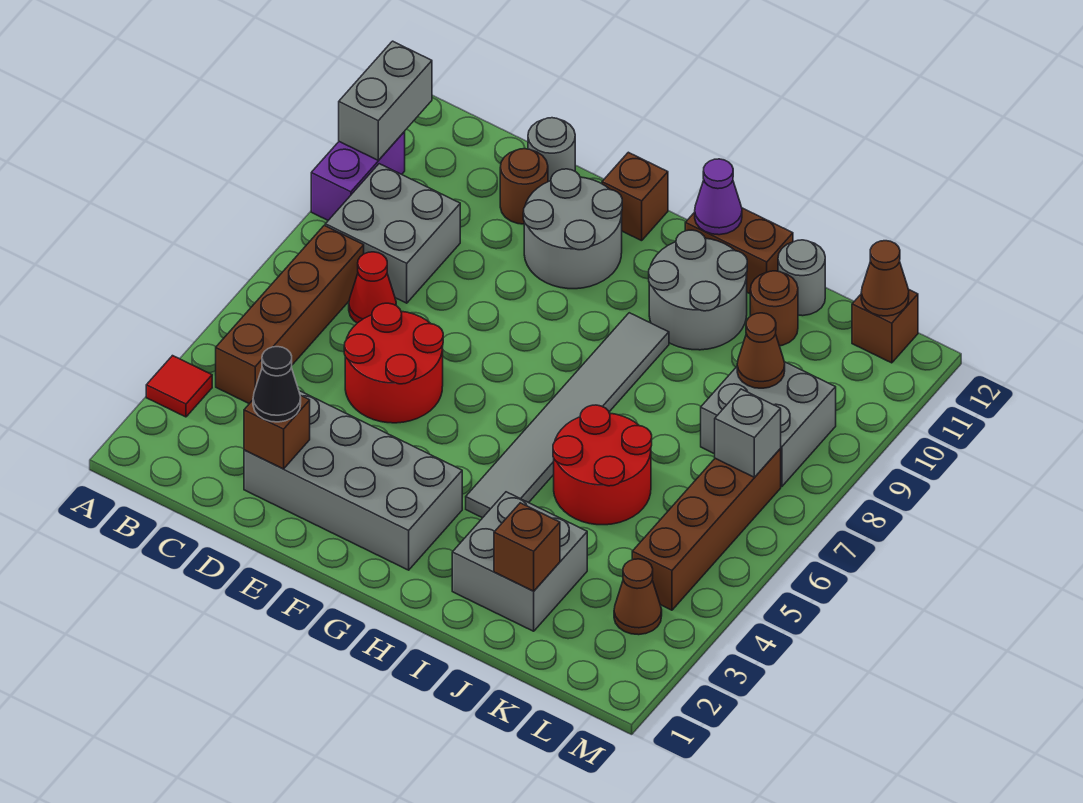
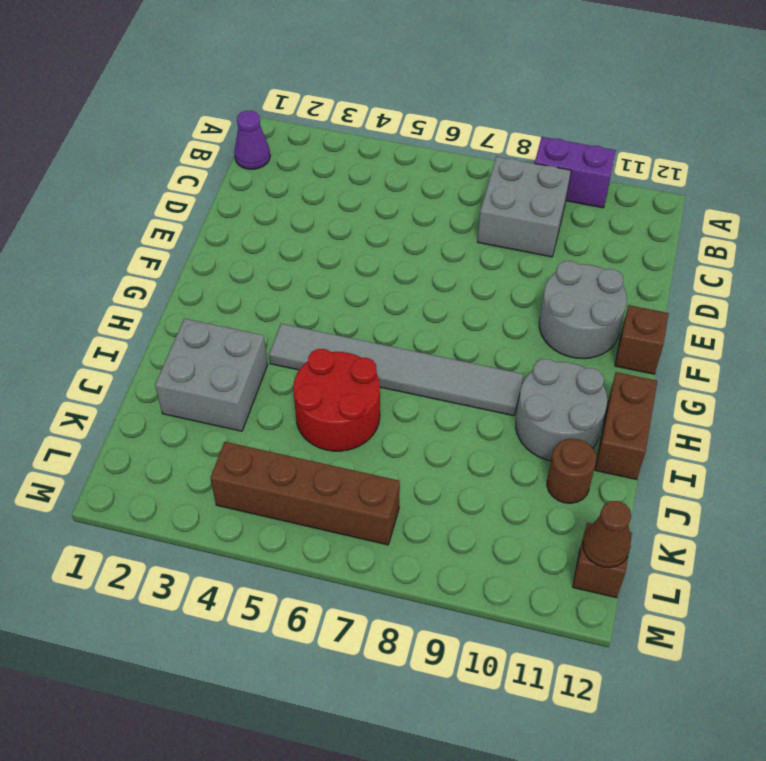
purple 1x1 cone [234,111,270,169] -> purple 1x1 cone moved to [695,159,742,235]
none -> red 1x1 tile [146,356,212,417]
none -> brown 1x4 brick [216,226,364,404]
none -> red 1x1 cone [349,252,396,323]
none -> grey 2x4 brick [244,391,462,570]

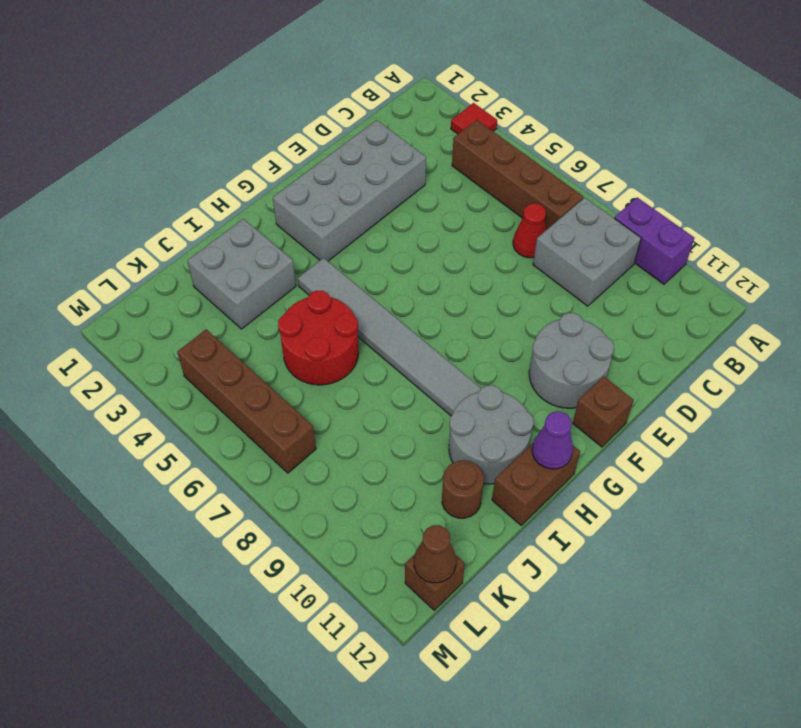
none -> red 2x2 round brick [344,303,443,423]
none -> brown 1x1 round brick [500,149,548,224]
none -> grey 1x1 round brick [528,118,575,182]
none -> grey 1x1 round brick [778,240,825,316]

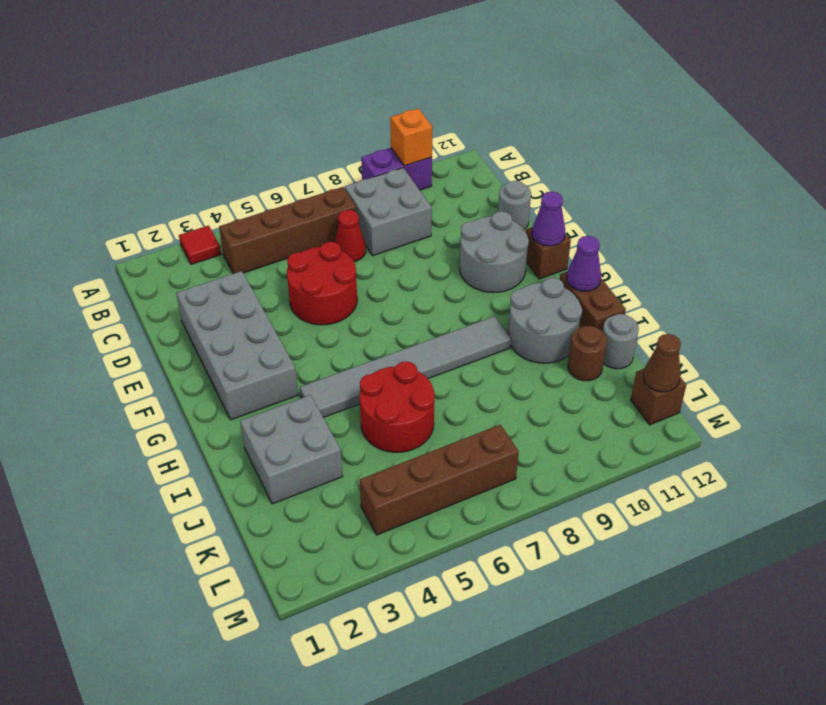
orange 1x1 brick [390,109,433,166] -> grey 1x2 brick [339,41,432,160]
purple 1x1 cone [532,191,565,246] -> none
none -> brown 1x1 round brick [500,149,548,224]
none -> grey 2x2 brick [701,362,836,487]
none -> brown 1x1 cone [614,559,662,635]
none -> brown 1x1 brick [244,396,310,469]

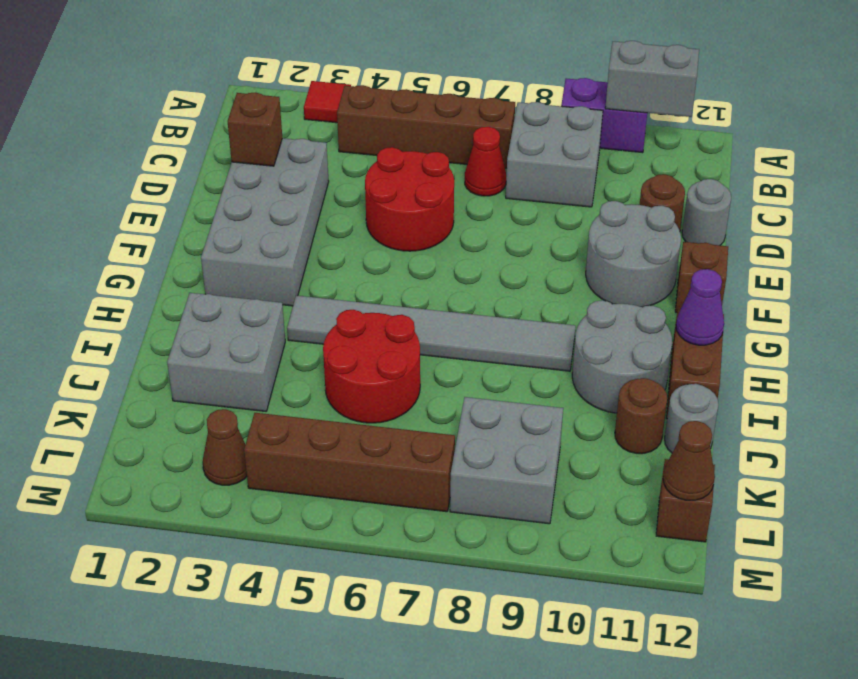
none -> brown 1x1 brick [494,503,560,591]
none -> brown 1x1 cone [737,313,785,388]
none -> grey 1x1 brick [715,389,781,477]
none -> black 1x1 cone [253,347,301,422]

